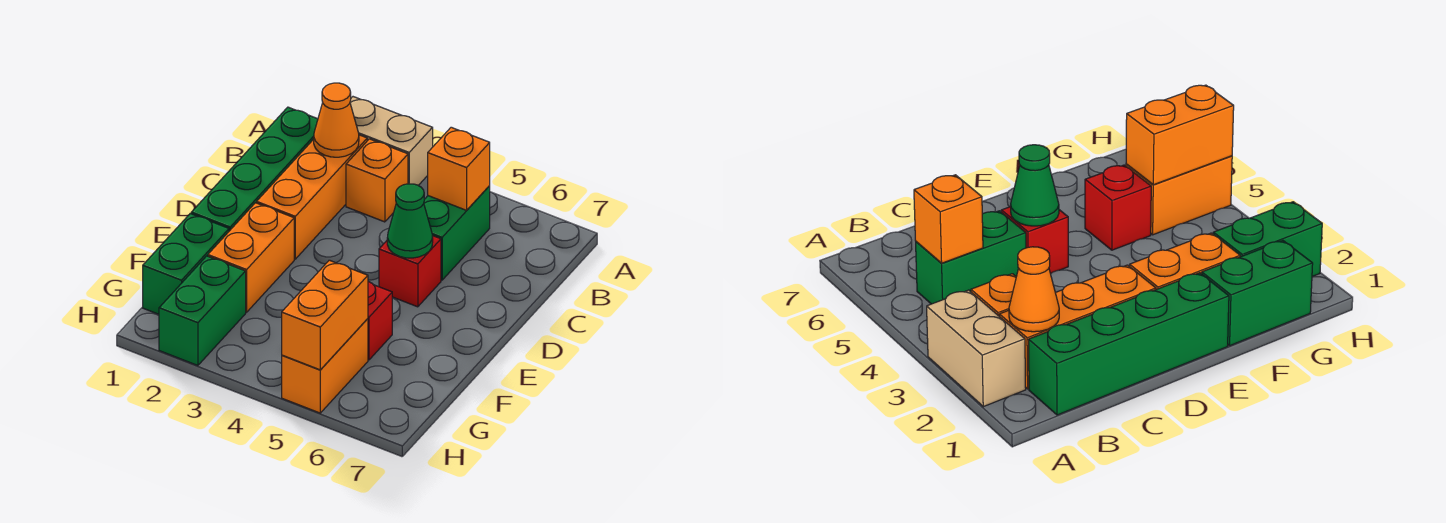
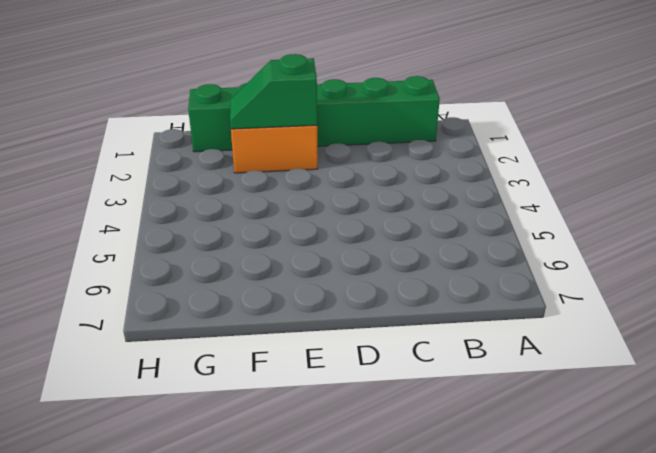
green 1x2 slope [230,54,317,129] -> none
none -> tan 1x2 brick [350,97,433,185]
none -> orange 1x3 brick [257,135,367,259]
none -> orange 1x1 brick [346,139,408,222]

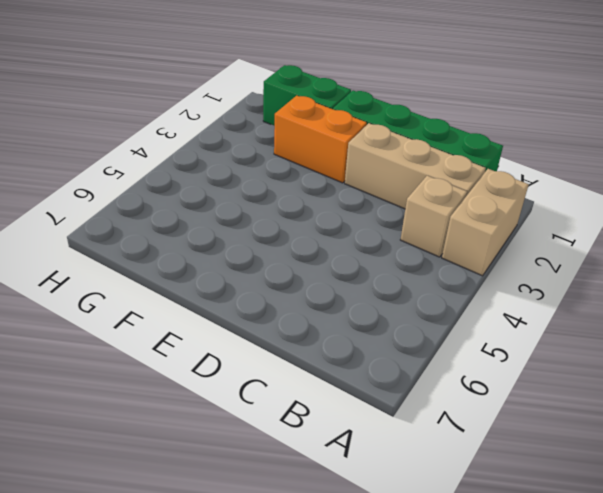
tan 1x3 brick [345,123,486,209] -> orange 1x3 brick [257,135,367,259]
tan 1x1 brick [400,176,467,257] -> orange 1x1 brick [346,139,408,222]
none -> green 1x2 brick [424,186,490,280]
none -> red 1x1 brick [379,236,441,307]
none -> red 1x1 brick [368,281,392,360]

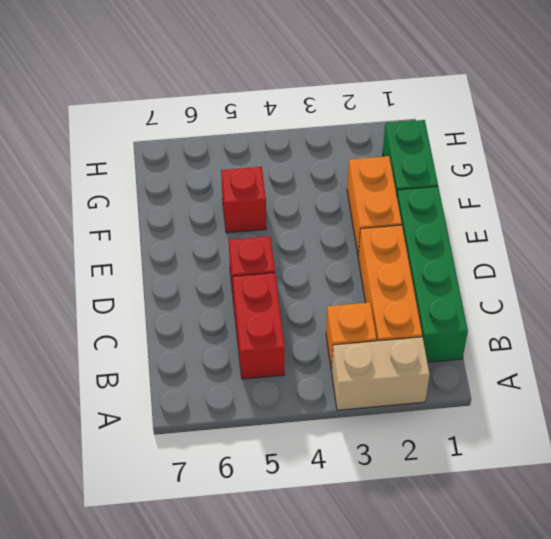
red 1x2 brick [233,273,285,379] -> green 1x2 brick [424,186,490,280]
none -> green 1x2 brick [159,256,246,366]
none -> orange 1x2 brick [282,319,368,413]
none -> orange 1x1 cone [314,83,359,157]

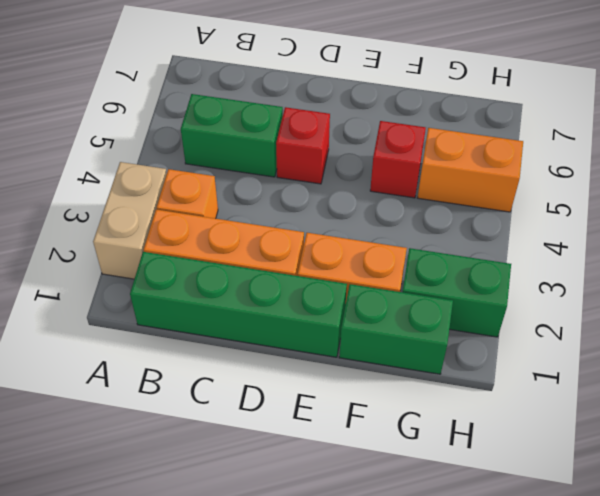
none -> orange 1x1 cone [314,83,359,157]
none -> orange 1x1 brick [428,127,490,210]
none -> green 1x1 cone [387,184,433,258]

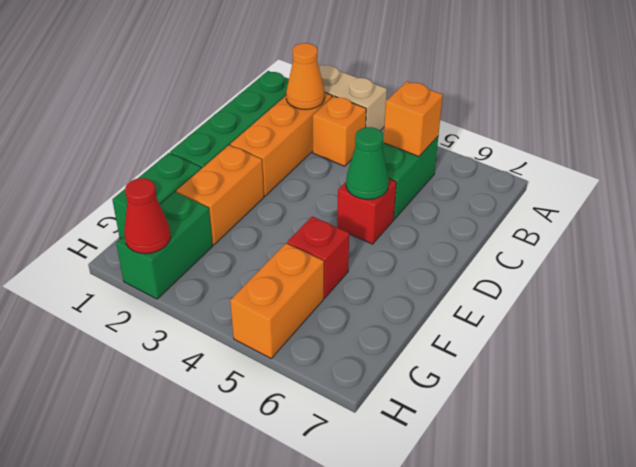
red 1x1 cone [124,178,171,254] -> none
none -> orange 1x2 brick [282,260,368,370]

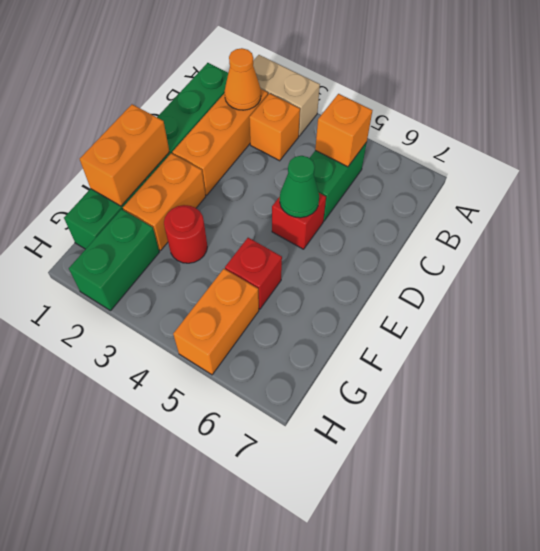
orange 1x2 brick [80,104,169,206] -> orange 1x2 brick moved to [282,260,368,370]
red 1x1 round brick [164,205,207,263] -> none

